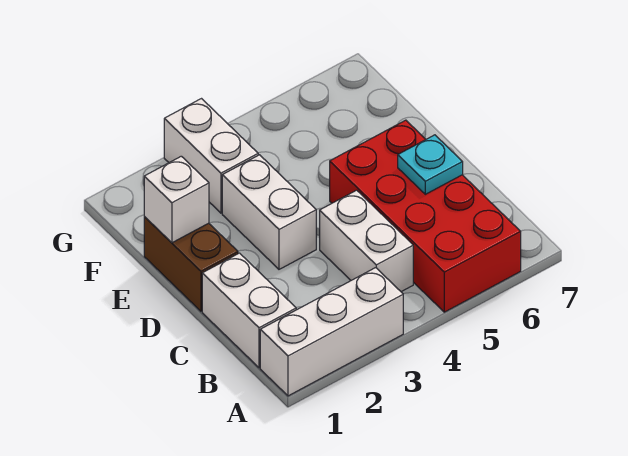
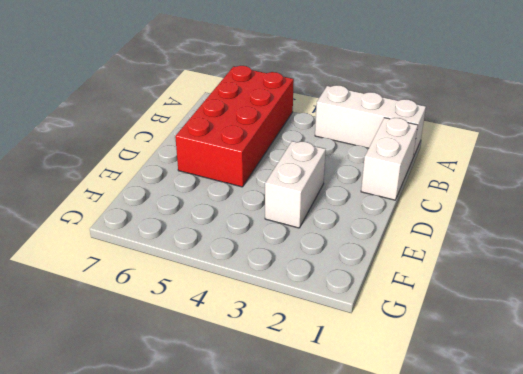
none -> white 1x2 brick [320,190,413,292]
none -> brown 1x2 brick [144,217,238,311]

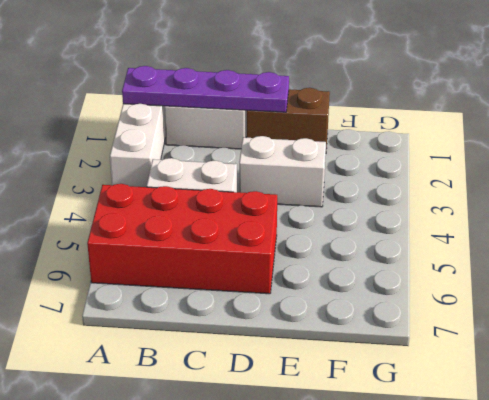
purple 1x4 plate [122,66,289,112] -> none
none -> white 1x2 brick [164,99,258,213]
none -> cyan 1x1 plate [398,135,463,194]

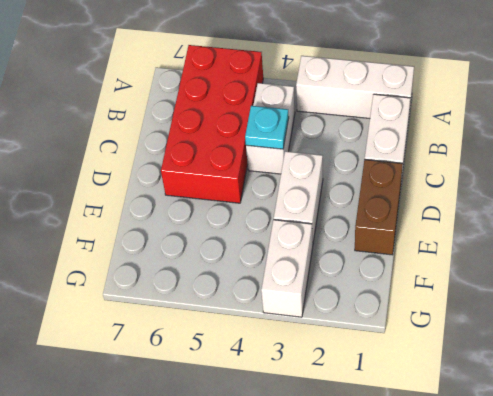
cyan 1x1 plate [245,106,289,149] -> cyan 1x1 plate moved to [398,135,463,194]
none -> white 1x1 brick [144,156,209,243]

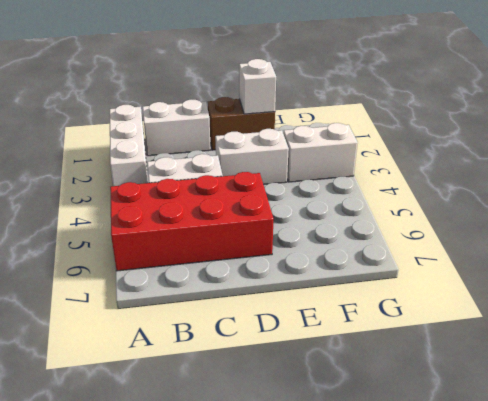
none -> cyan 1x1 plate [398,135,463,194]

